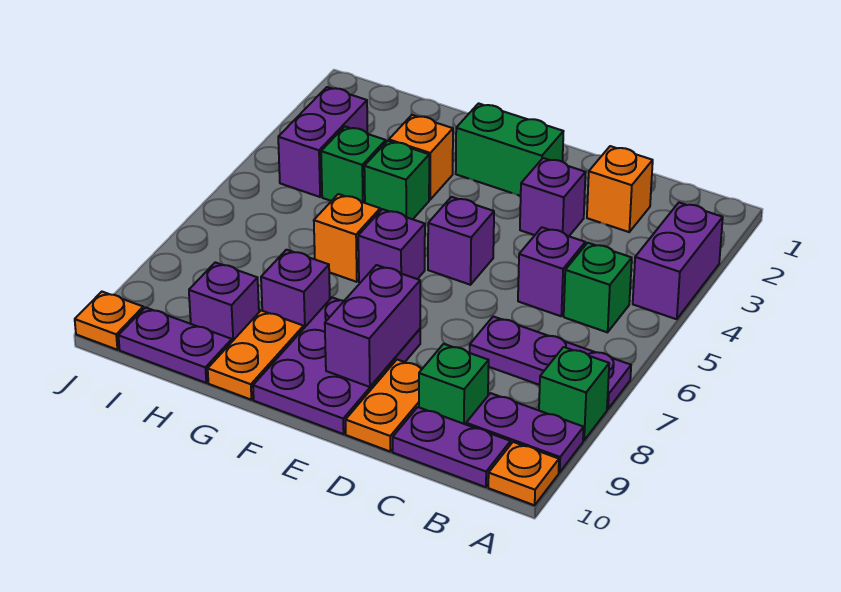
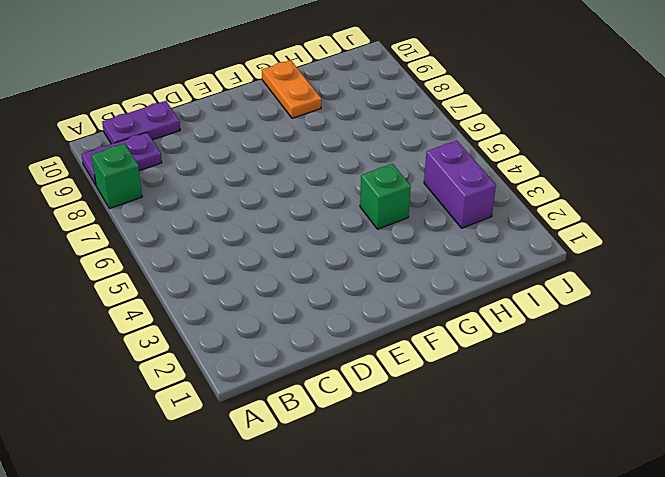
none -> purple 1x2 brick [633,203,723,319]
none -> purple 1x3 plate [470,316,631,409]
none -> orange 1x1 plate [488,442,559,505]

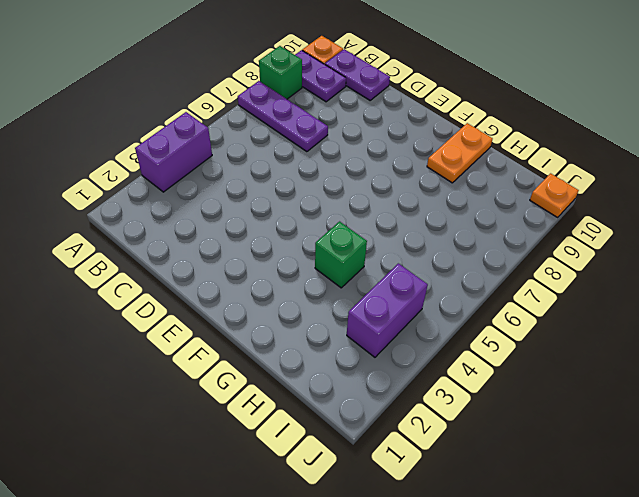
none -> green 1x1 brick [564,243,632,332]
none -> orange 1x1 brick [587,146,653,232]
none -> purple 1x1 brick [518,227,585,316]

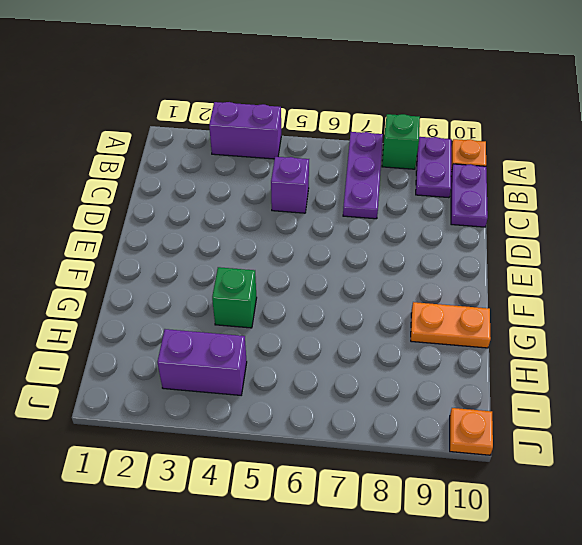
none -> green 1x1 brick [564,243,632,332]
none -> orange 1x1 brick [587,146,653,232]
none -> green 1x1 brick [419,344,489,424]

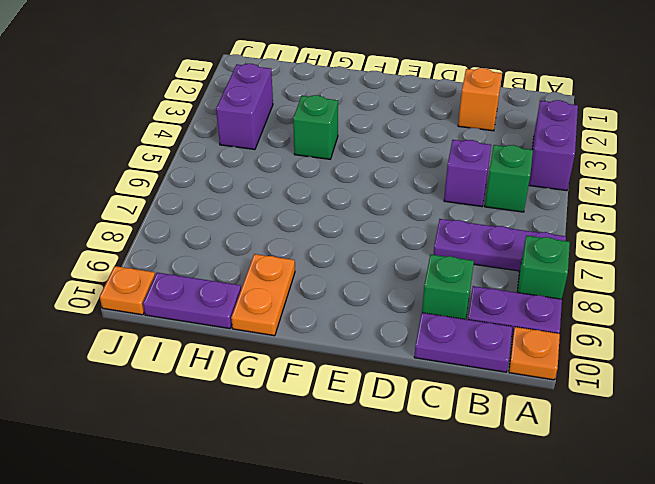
none -> purple 1x1 brick [520,158,586,236]
none -> orange 1x2 plate [346,360,422,451]
none -> green 1x2 brick [456,103,564,196]

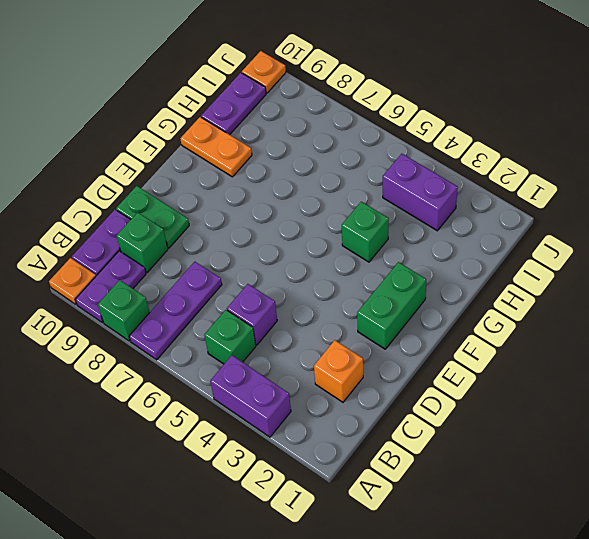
green 1x2 plate [116,186,189,248] -> orange 1x2 plate [346,360,422,451]
none -> purple 1x1 brick [520,158,586,236]
none -> purple 1x1 brick [428,197,494,285]
none -> purple 2x3 plate [253,298,420,434]

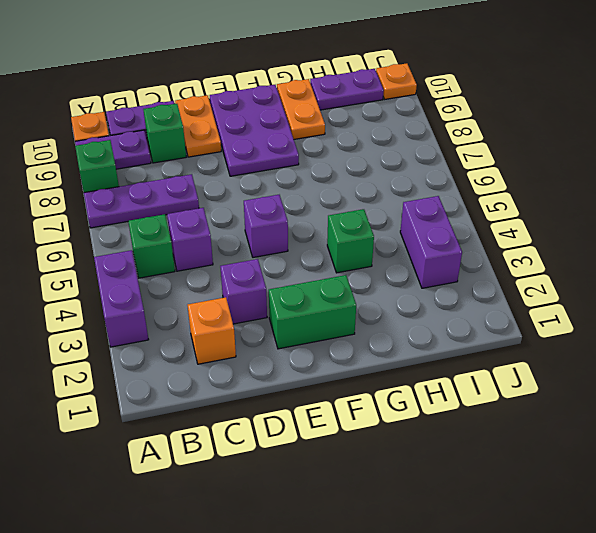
none -> purple 1x1 brick [358,209,425,283]
none -> orange 1x1 brick [389,115,453,200]
none -> orange 1x1 brick [314,194,380,282]

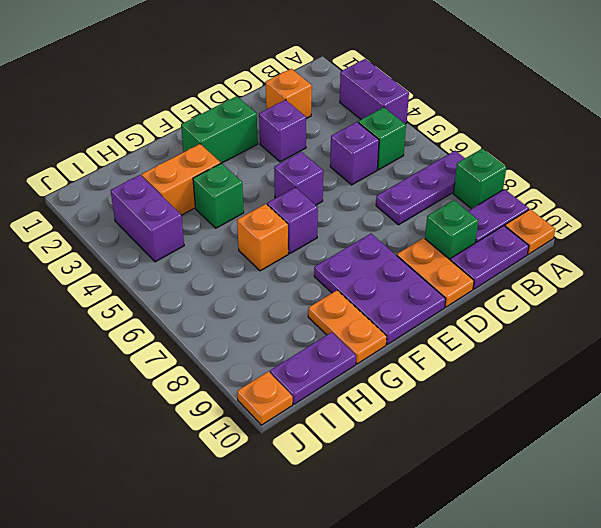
orange 1x2 brick [142,144,221,215] -> orange 1x1 brick [389,115,453,200]
none -> purple 1x1 brick [261,250,330,328]
none -> green 1x1 brick [321,127,386,203]
none -> purple 1x1 brick [189,262,259,341]

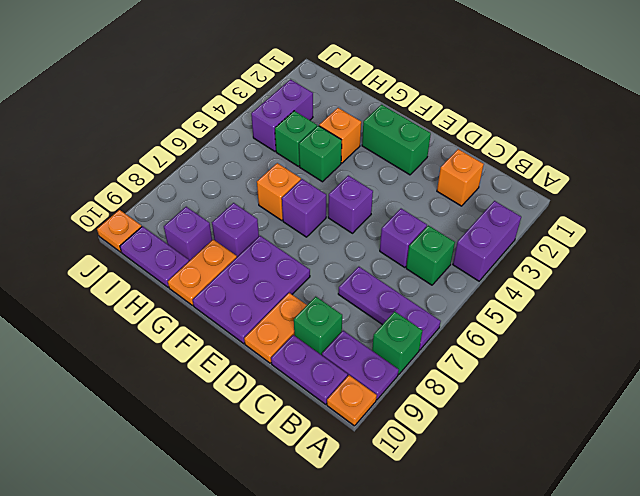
none -> purple 1x1 brick [520,158,586,236]
none -> purple 1x2 brick [325,265,420,387]

